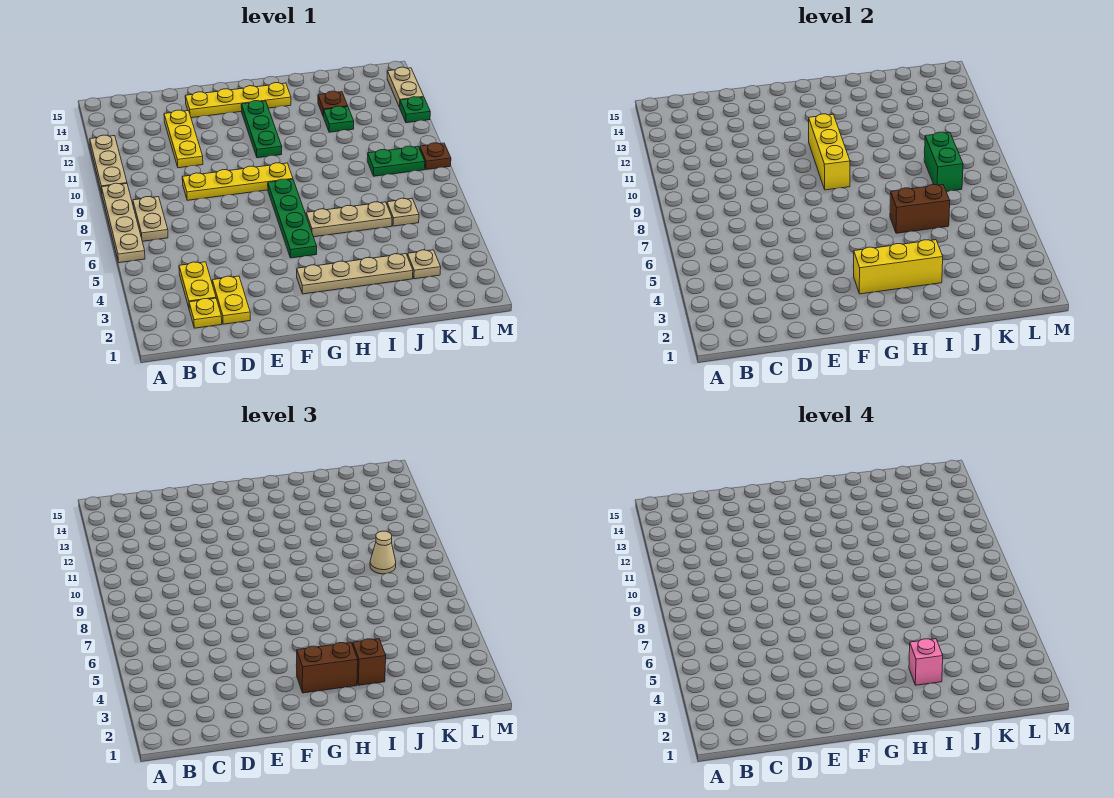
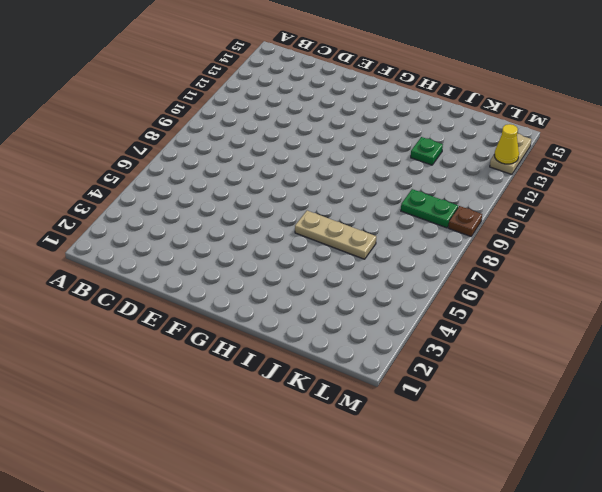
yellow 1x1 cone [494,124,519,164] -> none
none -> tan 1x4 plate [102,183,145,263]
none -> tan 1x3 plate [90,135,127,193]
none -> tan 1x2 plate [133,197,168,241]

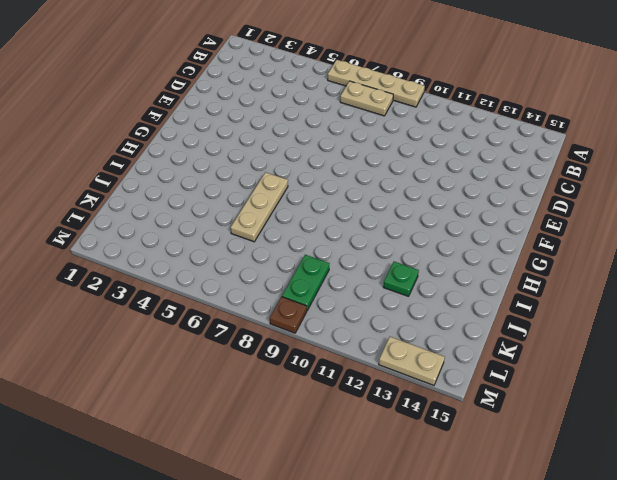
none -> tan 1x3 plate [90,135,127,193]
none -> yellow 1x1 plate [189,298,222,328]
none -> yellow 1x2 plate [179,262,216,307]

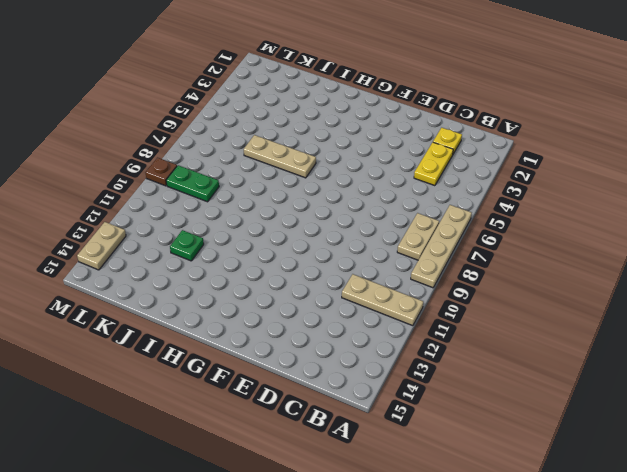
tan 1x3 plate [342,274,423,326] -> tan 1x3 plate turned to [90,135,127,193]
none -> yellow 1x2 plate [212,276,250,324]
none -> yellow 1x4 plate [182,163,293,200]
none -> yellow 1x3 plate [164,110,203,168]

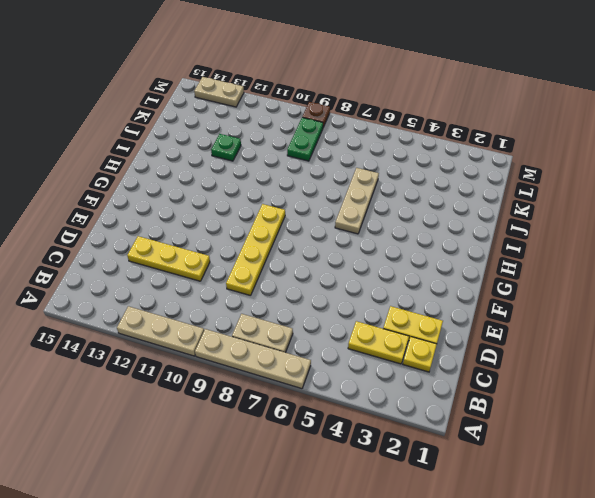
none -> yellow 1x4 plate [185,82,291,118]
none -> tan 1x4 plate [297,254,413,294]
none -> green 1x4 plate [268,179,317,258]

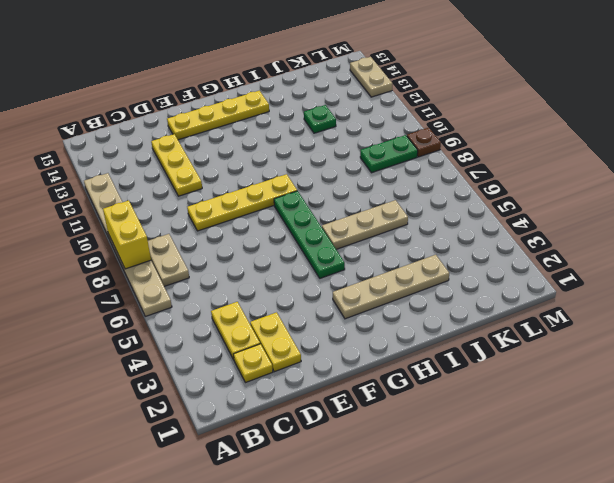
yellow 1x2 brick [103,200,151,269] -> none
none -> green 1x3 plate [241,101,282,158]
none -> brown 1x1 plate [318,91,348,117]
none -> tan 1x1 plate [407,250,441,279]

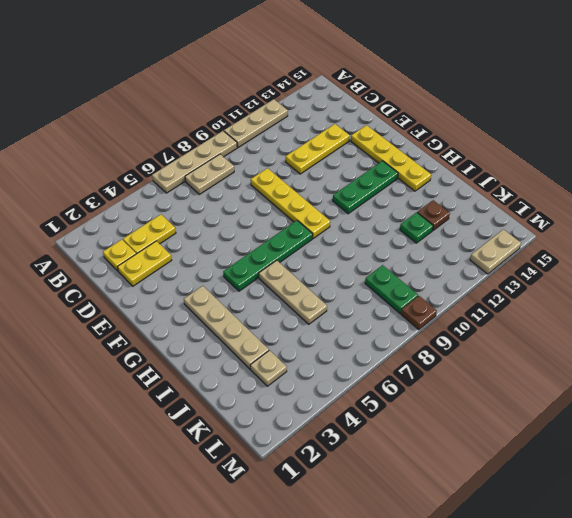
none -> tan 1x1 plate [387,198,419,226]
none -> green 1x1 plate [400,97,430,123]
none -> yellow 1x3 brick [854,240,943,294]

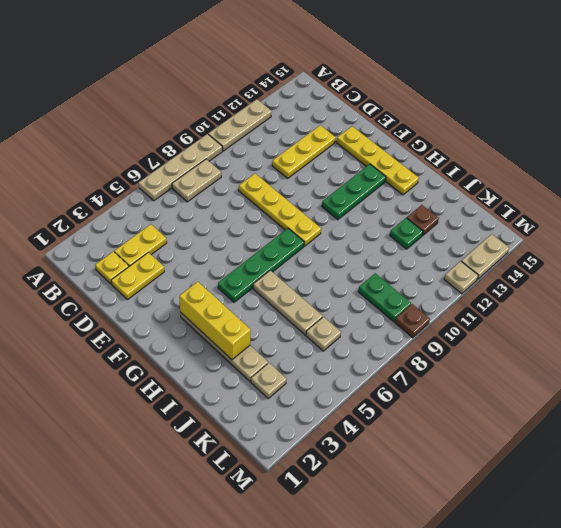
tan 1x1 plate [444,261,478,294] -> green 1x1 plate [400,97,430,123]
none -> yellow 1x3 brick [809,114,850,190]
none -> brown 1x2 brick [890,184,950,233]
none -> green 1x2 brick [924,132,963,191]

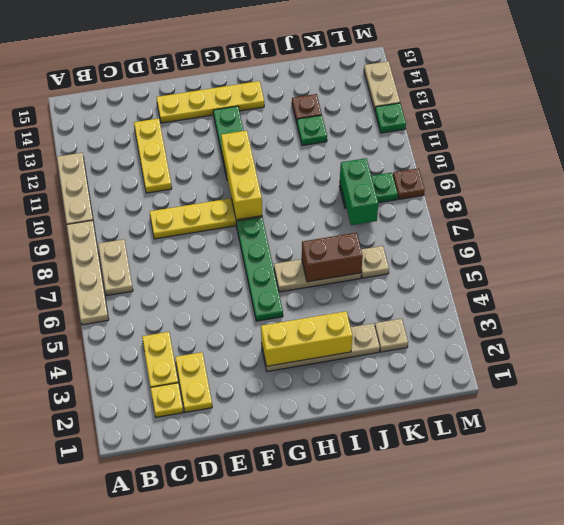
none -> brown 1x2 brick [297,642,358,693]
none -> brown 1x1 brick [353,639,386,685]
none -> tan 1x1 cone [370,531,396,574]

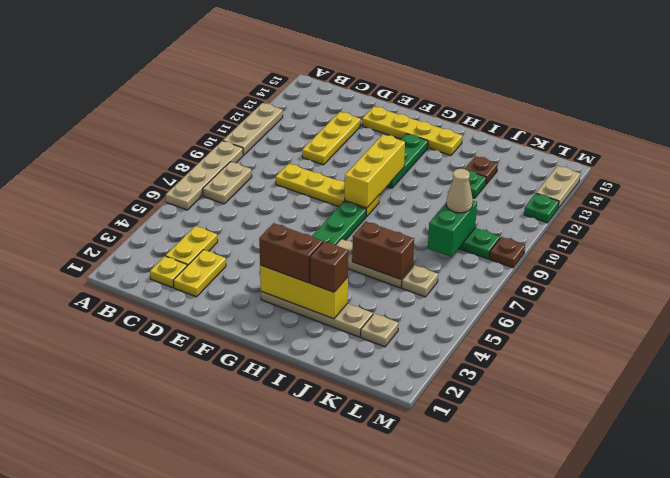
none -> pink 1x1 brick [909,639,943,685]

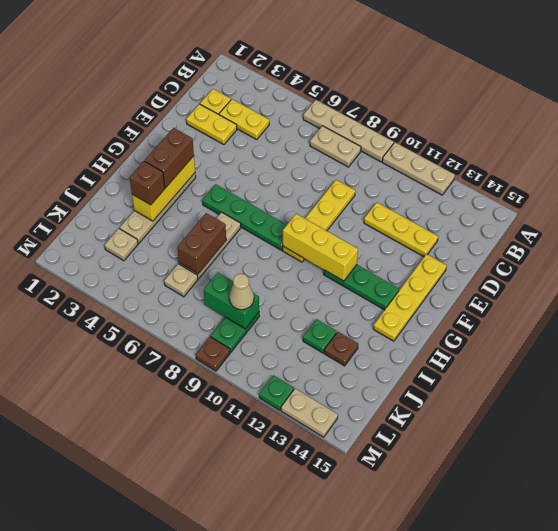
none -> pink 1x1 brick [909,639,943,685]

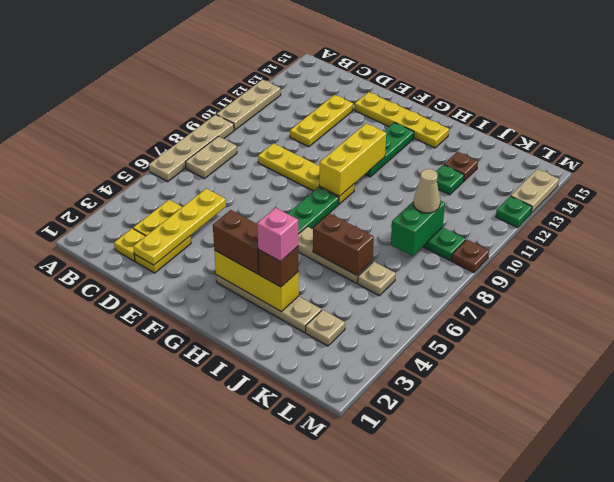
yellow 1x4 plate [133,189,226,265] -> none

